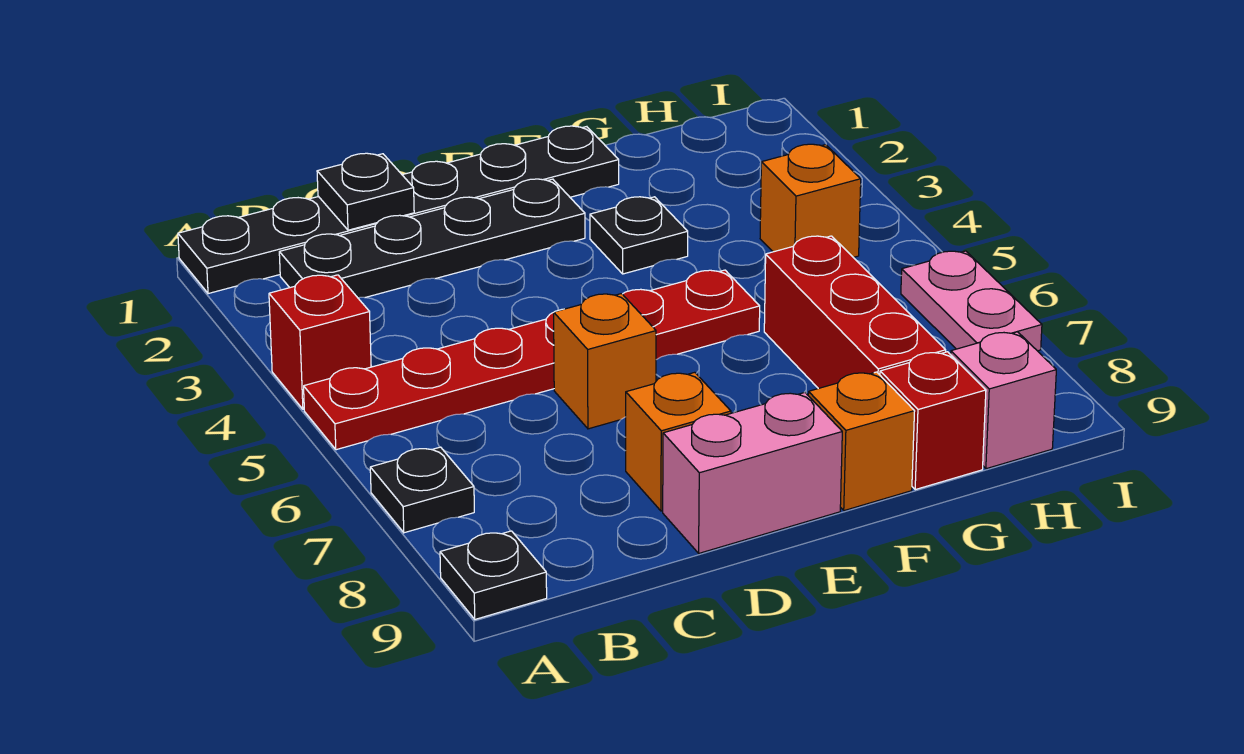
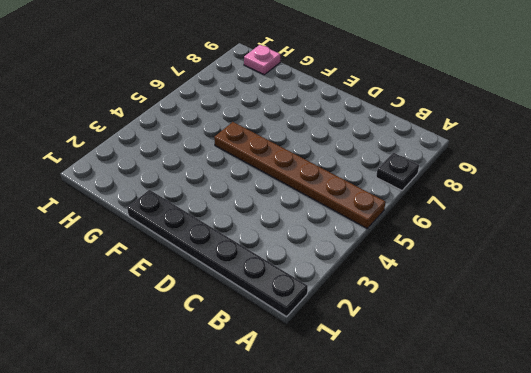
brown 1x6 plate [214,122,386,228] -> red 1x6 plate [304,270,760,450]
pink 1x1 plate [244,45,280,75] -> pink 1x1 brick [951,332,1056,469]
none -> red 1x1 brick [269,275,371,409]
none -> black 1x1 plate [440,531,547,619]
none -> black 1x4 plate [279,179,585,298]

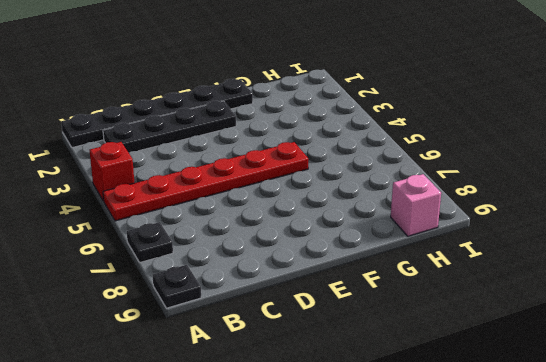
none -> orange 1x1 brick [554,294,656,429]
none -> orange 1x1 brick [626,372,731,511]
none -> pink 1x2 brick [663,392,842,553]

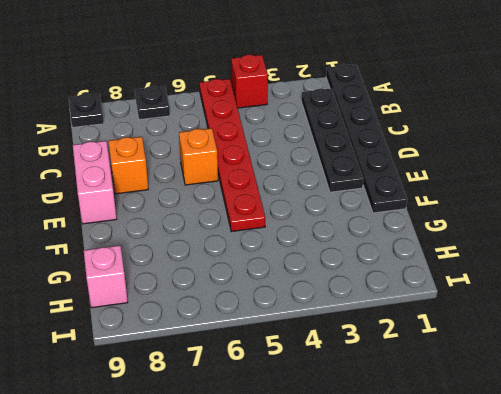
none -> black 1x1 plate [590,197,688,274]
none -> orange 1x1 brick [808,372,915,511]
none -> red 1x3 brick [764,236,946,389]

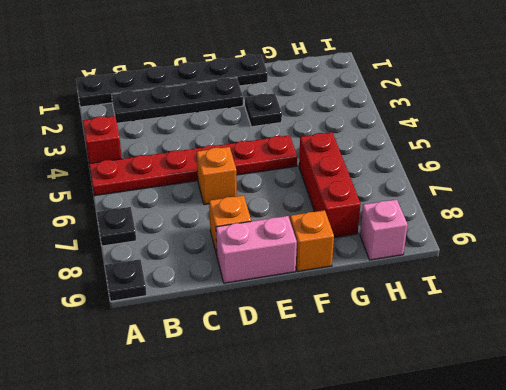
none -> red 1x1 brick [880,352,986,490]
none -> orange 1x1 brick [760,144,861,257]
none -> pink 1x2 plate [901,251,1042,351]

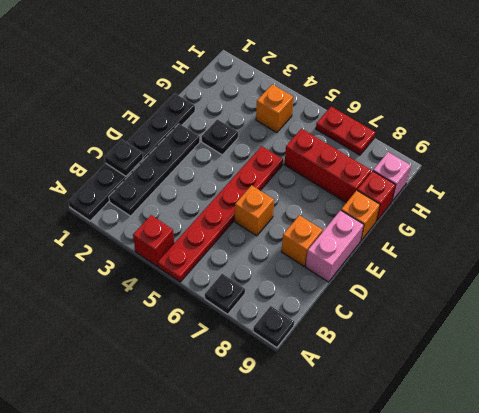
red 1x2 plate [316,107,375,155] -> pink 1x2 plate [901,251,1042,351]

